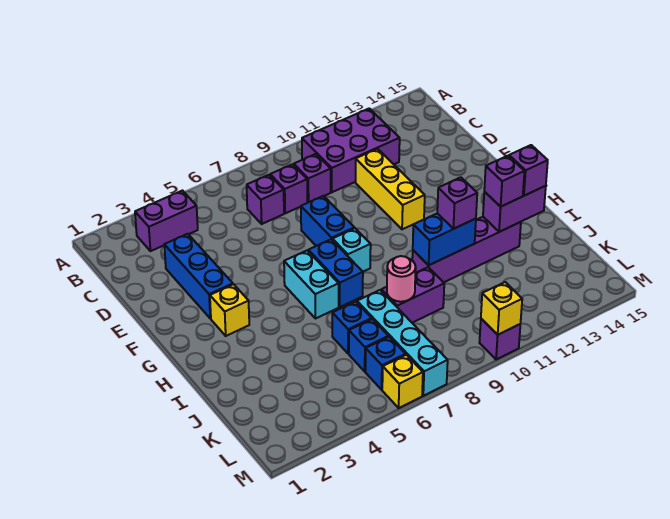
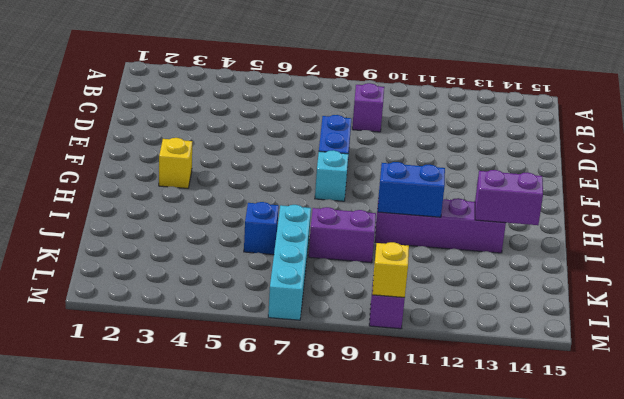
none -> purple 1x2 brick [135,191,198,251]
none -> purple 2x3 brick [302,109,400,192]
none -> purple 1x1 brick [247,175,284,224]

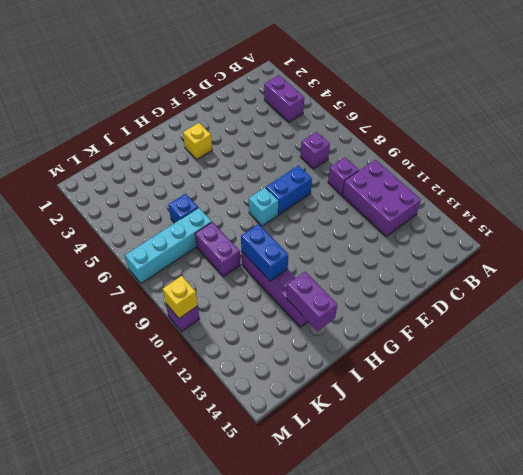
none -> purple 1x1 brick [270,164,307,213]
none -> blue 1x3 brick [164,234,233,319]
none -> yellow 1x3 brick [356,149,425,229]

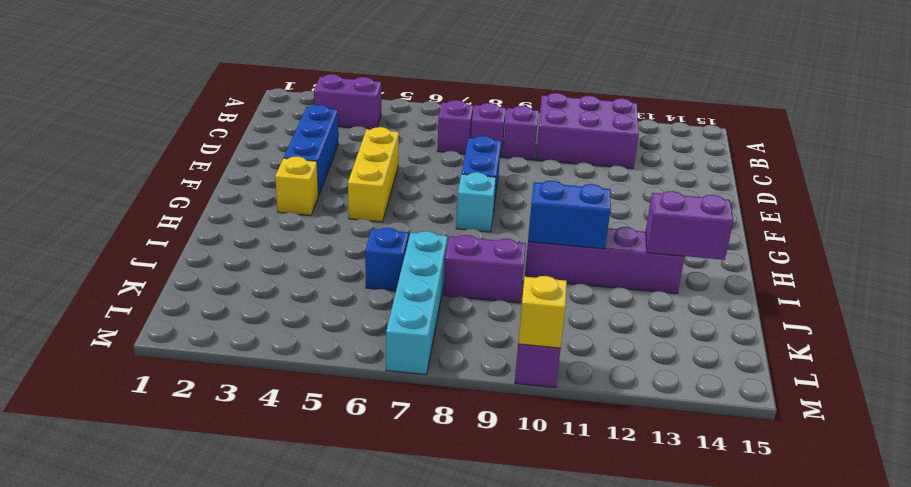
yellow 1x3 brick [348,127,399,222] -> yellow 1x3 brick moved to [356,149,425,229]
none -> cyan 1x2 brick [284,251,339,319]
none -> blue 1x2 brick [308,239,363,307]
none -> blue 1x1 brick [349,319,389,371]

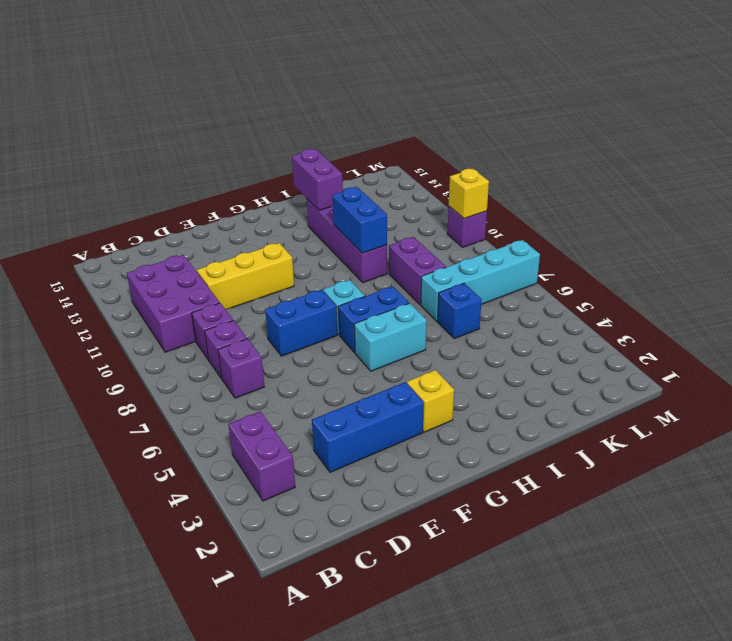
none -> blue 1x1 brick [349,319,389,371]
none -> blue 1x1 brick [365,337,406,390]
none -> yellow 1x1 brick [382,355,423,408]

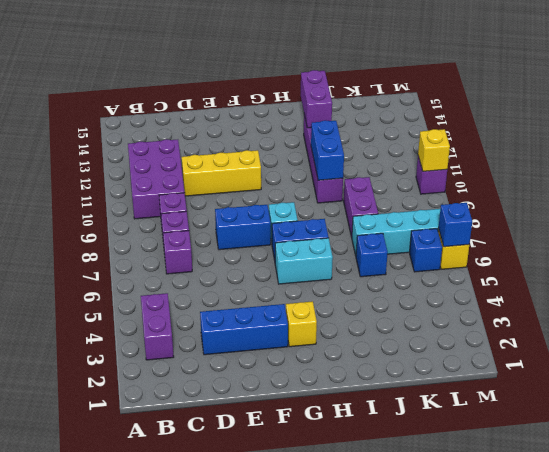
blue 1x1 brick [438,203,472,247] -> blue 1x1 brick moved to [349,319,389,371]
none -> pink 1x1 round brick [387,256,416,302]
none -> purple 1x1 brick [437,177,477,229]
none -> purple 1x1 brick [484,156,524,207]

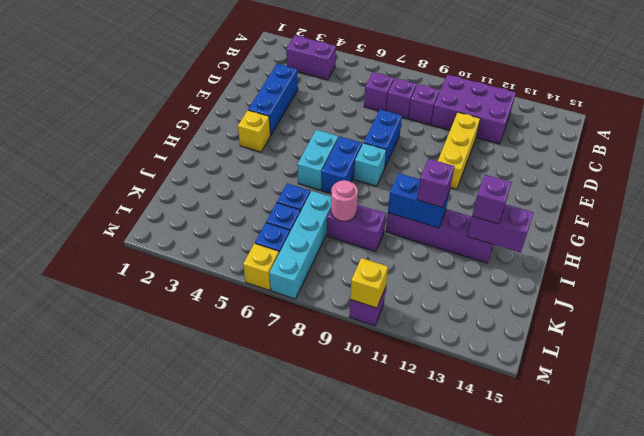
none -> purple 1x1 brick [509,145,548,196]

